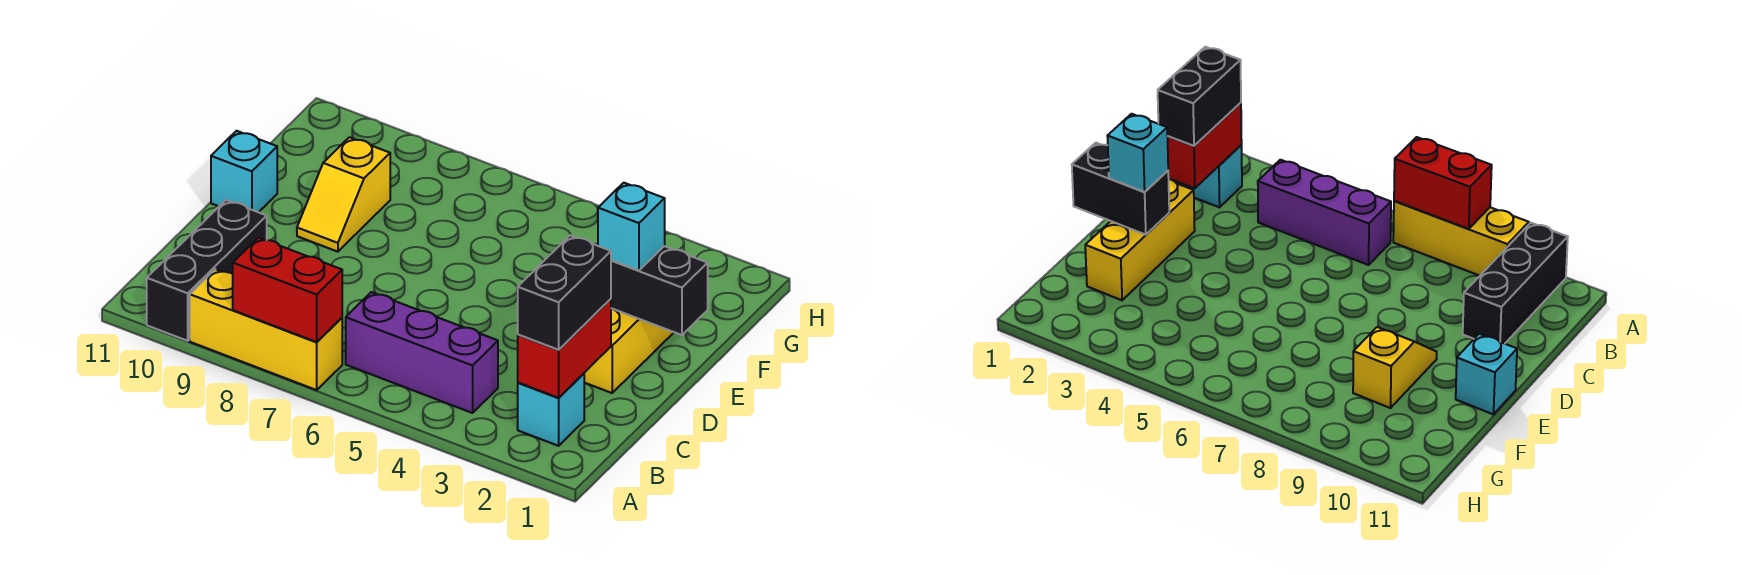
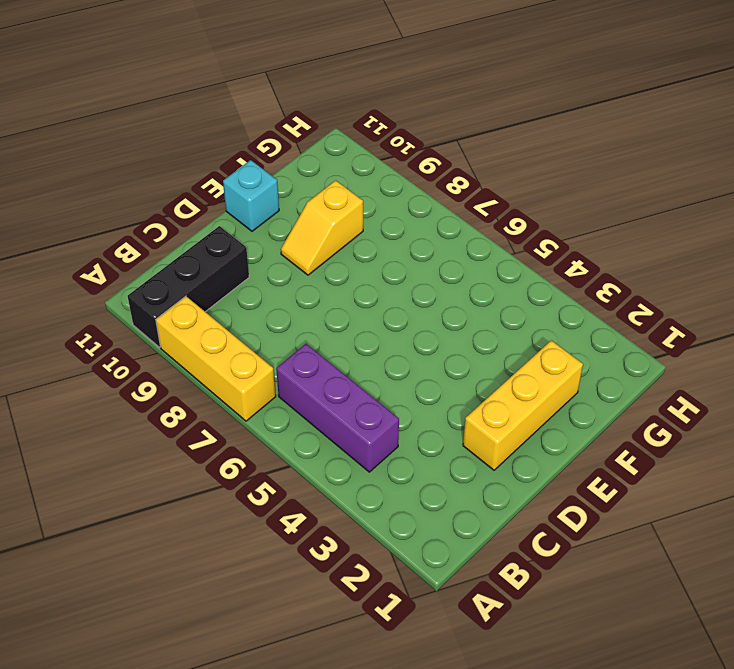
none -> cyan 1x1 brick [518,374,584,446]
none -> red 1x2 brick [233,238,342,342]
none -> red 1x2 brick [518,299,611,398]

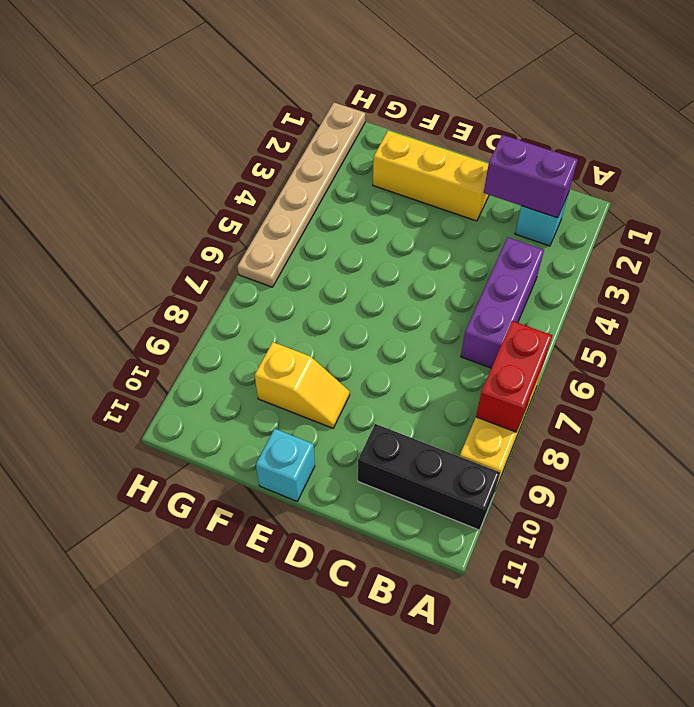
purple 1x2 brick [484,135,578,218] -> red 1x2 brick [518,299,611,398]
tan 1x6 plate [237,103,365,287] -> none
none -> black 1x2 brick [611,246,708,335]
none -> black 1x2 brick [518,235,611,350]
none -> cyan 1x1 brick [598,183,665,271]

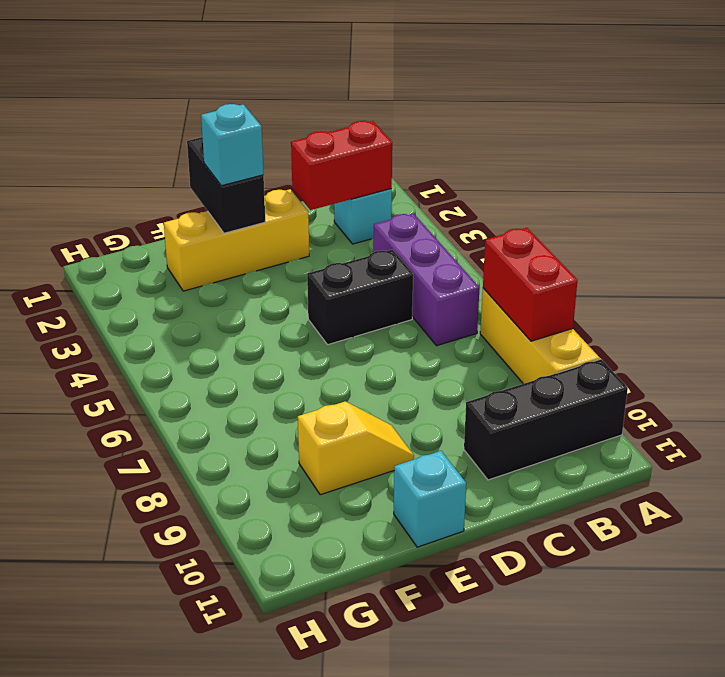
black 1x2 brick [307,249,413,345] -> black 1x2 brick moved to [518,235,611,350]

